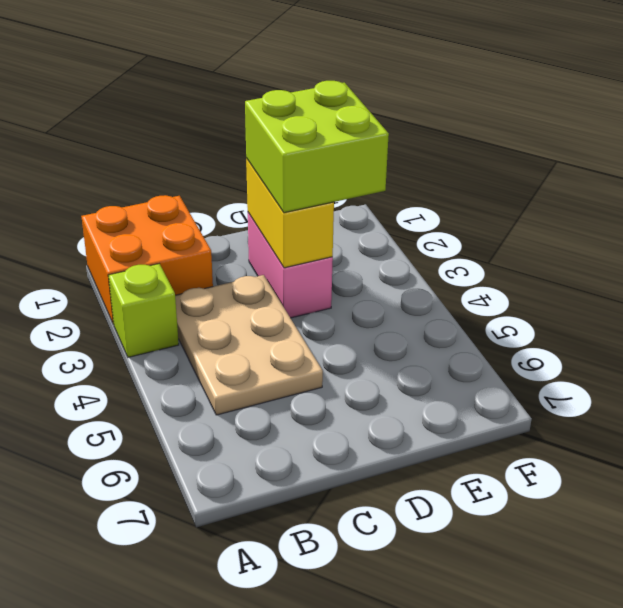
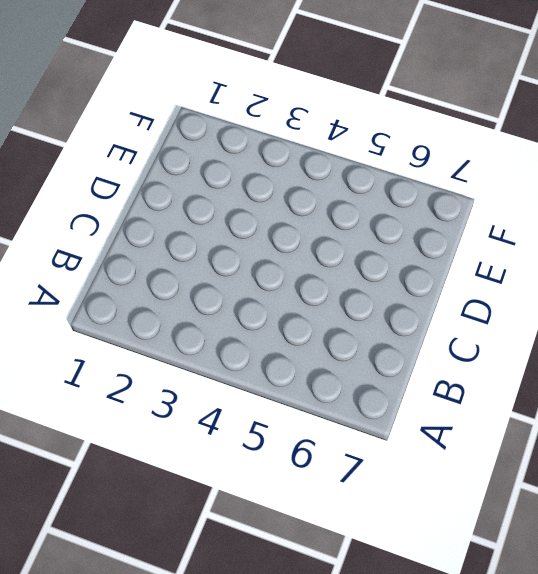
none -> orange 2x2 brick [81,195,213,324]
none -> lime 1x1 brick [108,264,179,357]

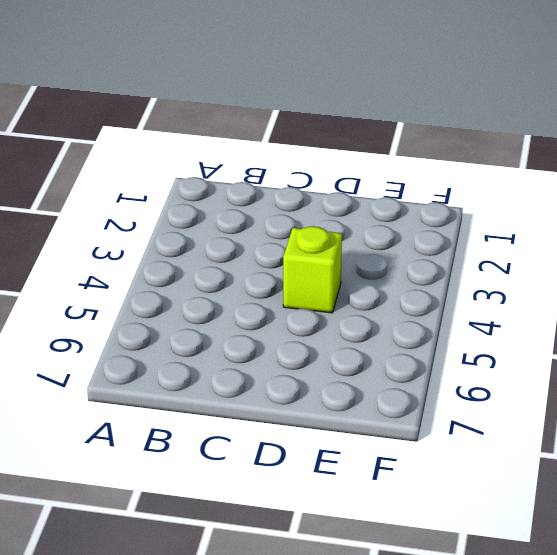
lime 1x1 brick [283,226,342,313] -> lime 1x1 brick moved to [108,264,179,357]
none -> orange 2x2 brick [81,195,213,324]
none -> tan 2x3 plate [175,275,323,415]

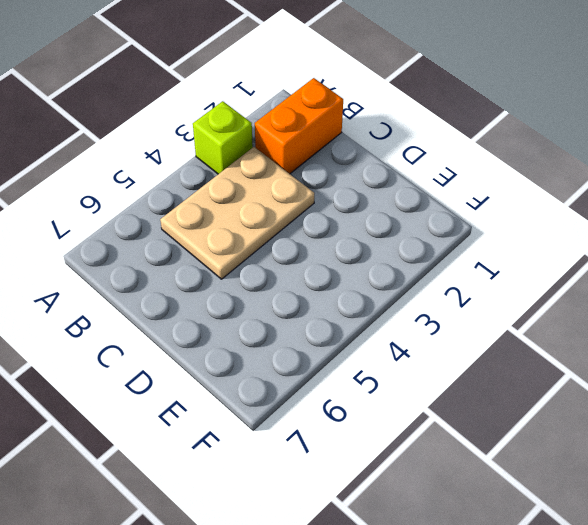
orange 1x2 brick [255,78,343,174] -> orange 2x2 brick [81,195,213,324]
none -> pink 1x2 brick [248,213,333,318]
none -> yellow 1x2 brick [246,158,334,268]

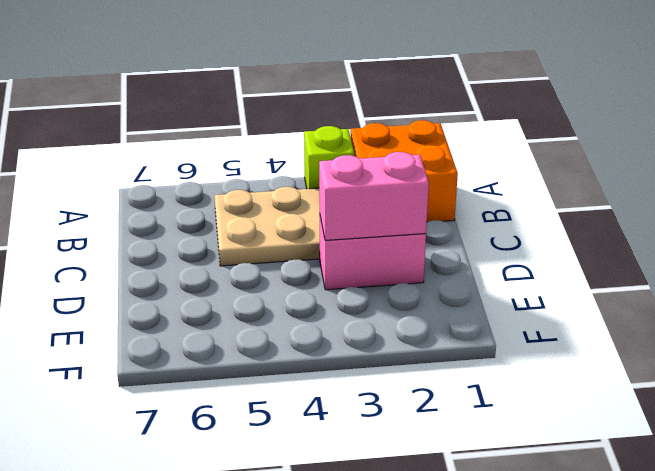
pink 1x2 brick [319,152,429,240] -> yellow 1x2 brick [246,158,334,268]
none -> lime 2x2 brick [245,81,389,213]

